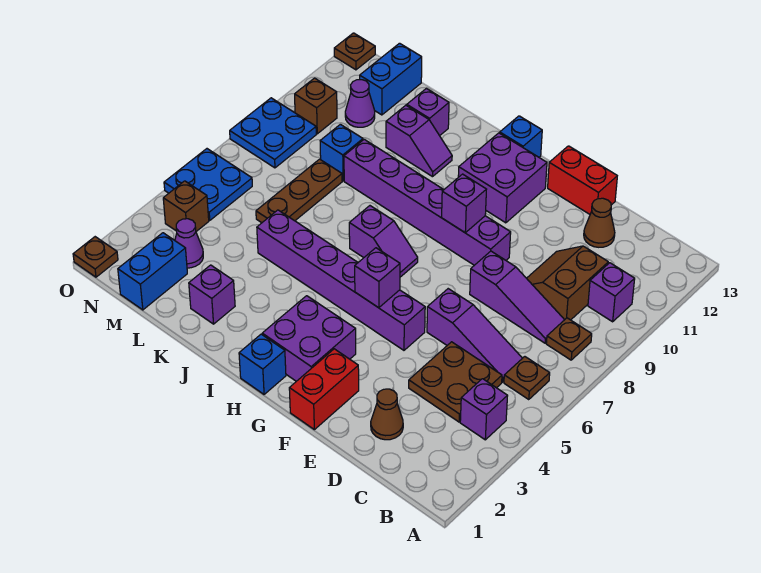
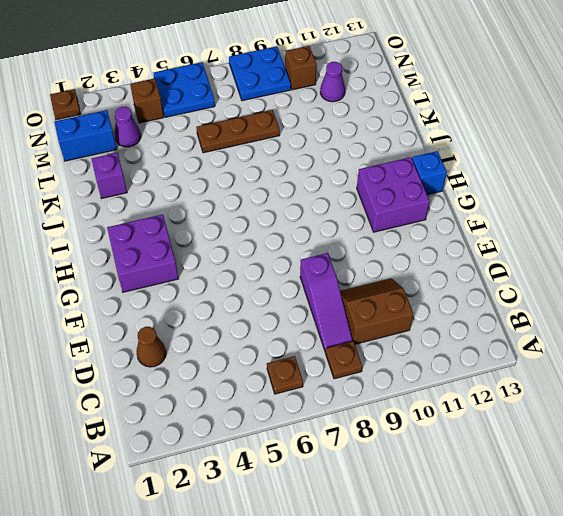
none -> purple 1x1 brick [460,379,507,440]
none -> purple 1x1 brick [588,263,635,322]
none -> brown 2x2 plate [409,342,502,422]
none -> purple 1x3 slope [427,289,522,382]

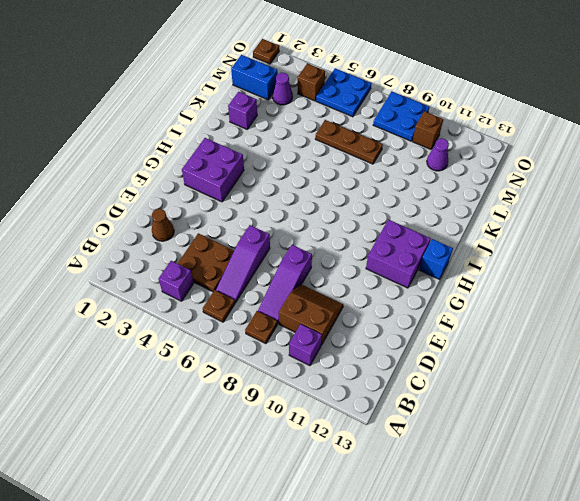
none -> brown 1x1 cone [584,198,615,247]
none -> red 1x2 brick [548,146,617,214]
none -> red 1x2 brick [289,349,359,430]
none -> purple 1x6 brick [257,210,425,350]

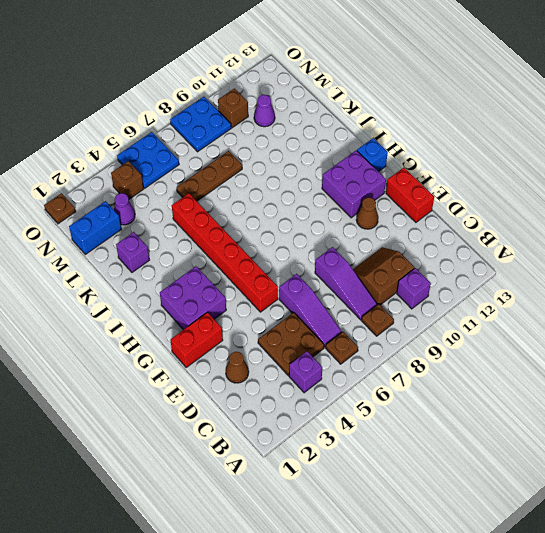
red 1x6 brick [172,193,278,312] -> purple 1x6 brick [257,210,425,350]
brown 1x1 cone [356,197,378,229] -> brown 1x1 cone moved to [584,198,615,247]
none -> purple 1x6 brick [344,139,511,265]
none -> blue 1x1 brick [239,334,286,394]
none -> purple 1x2 slope [349,206,418,277]
none -> purple 1x2 slope [386,105,452,177]

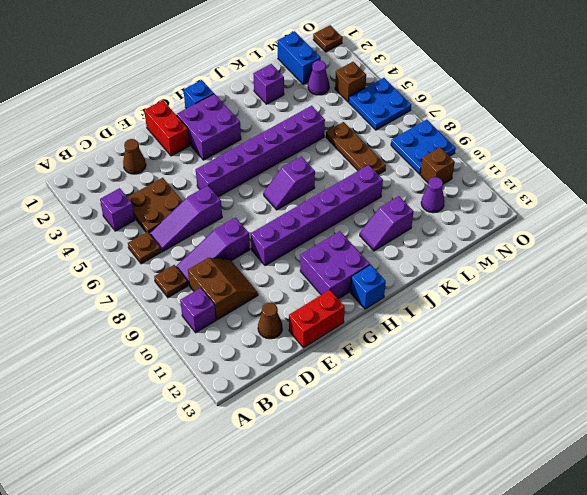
none -> purple 1x1 brick [407,89,449,136]
none -> blue 1x1 brick [320,124,363,181]
none -> blue 1x2 brick [360,43,422,115]
none -> brown 1x1 plate [334,33,375,70]

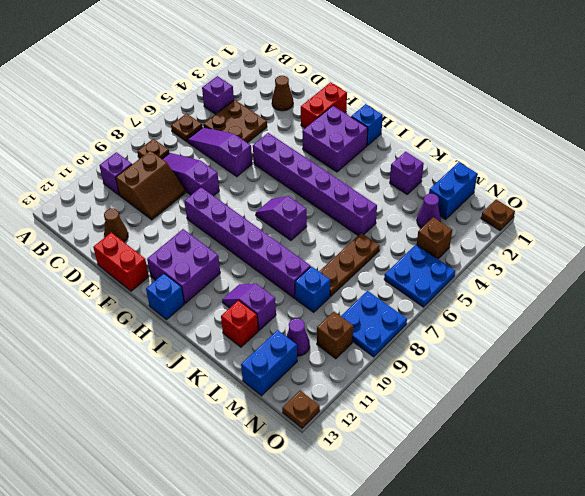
red 1x1 brick [221,300,258,347] -> purple 1x1 brick [407,89,449,136]
none -> purple 1x1 brick [355,248,400,308]
none -> purple 1x1 brick [442,174,487,233]

